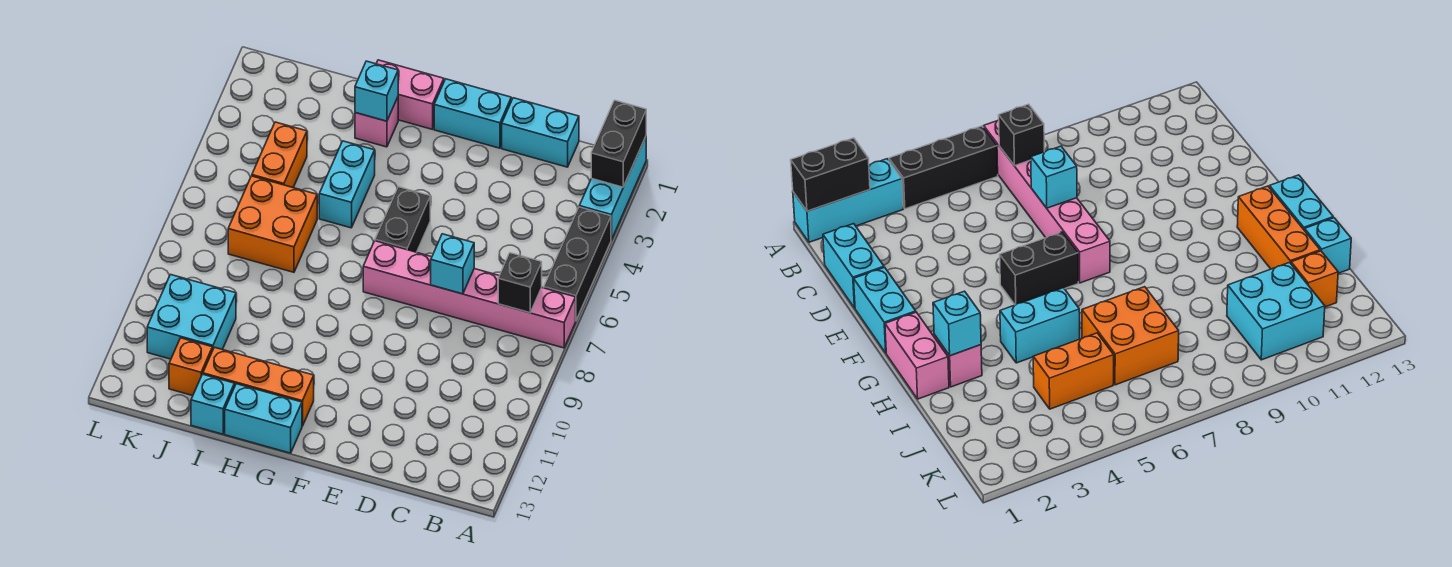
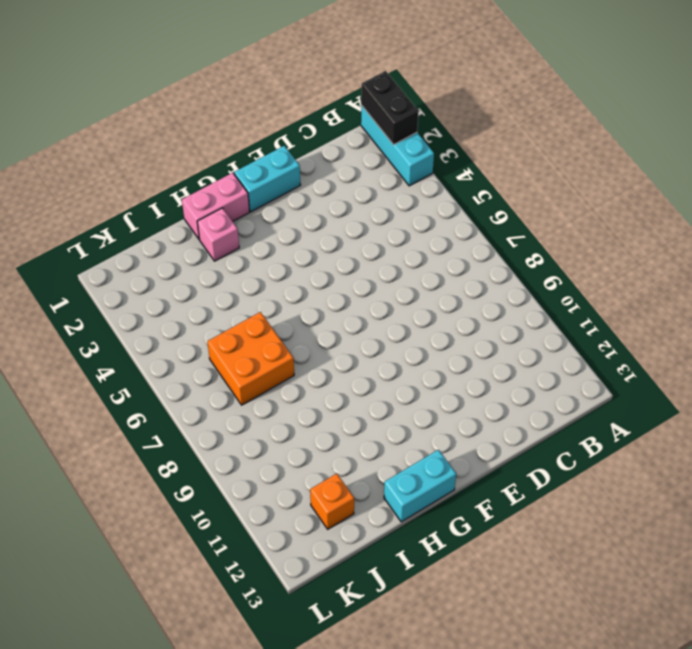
none -> black 1x3 brick [544,207,611,320]
none -> pink 1x6 brick [363,241,576,348]
none -> cyan 1x2 brick [502,98,579,167]

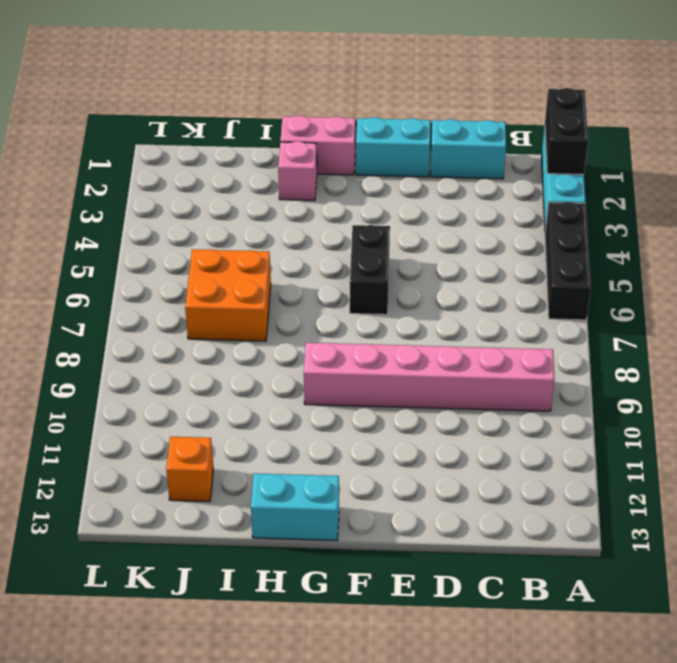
pink 1x6 brick [304,343,555,411] -> pink 1x6 brick moved to [363,241,576,348]
none -> orange 1x3 brick [203,347,314,426]
none -> cyan 1x2 brick [319,141,375,228]
none -> cyan 1x1 brick [191,374,234,434]

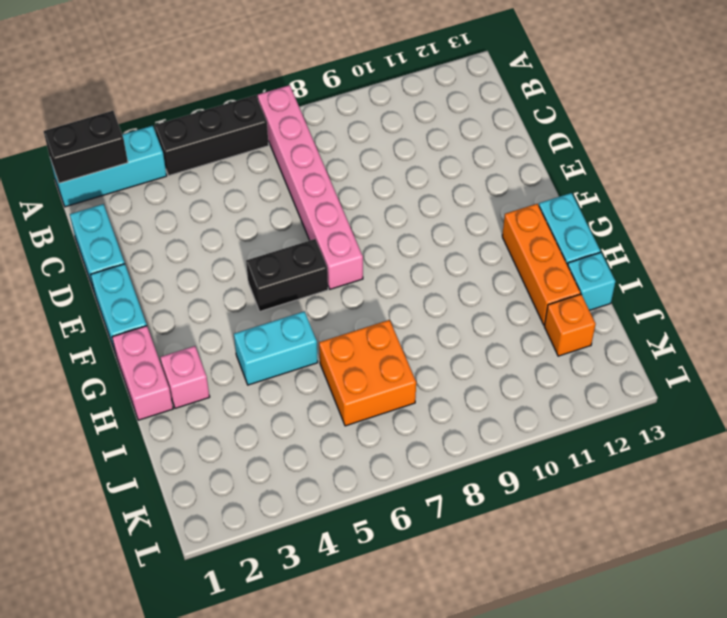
none -> orange 1x2 brick [252,122,307,188]
none -> cyan 2x2 brick [147,275,236,359]
none -> black 1x1 brick [498,253,542,313]

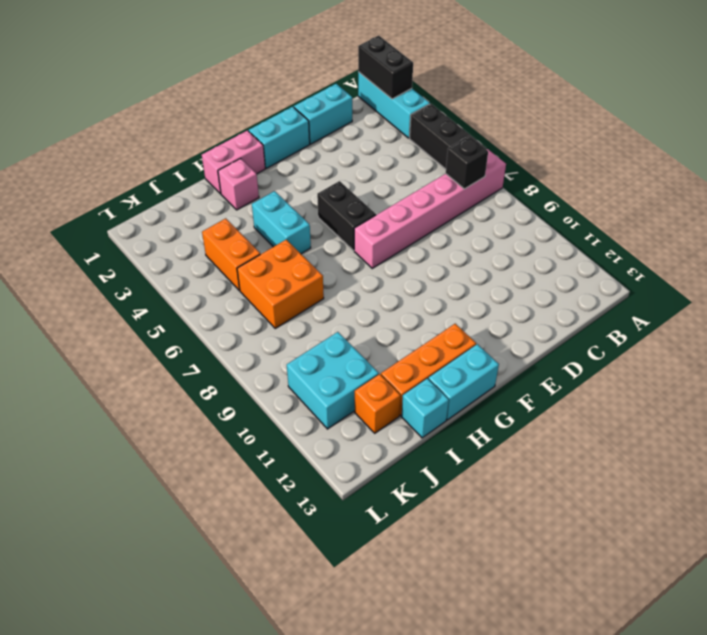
none -> cyan 1x1 brick [431,234,474,294]
none -> cyan 1x1 brick [355,61,398,121]

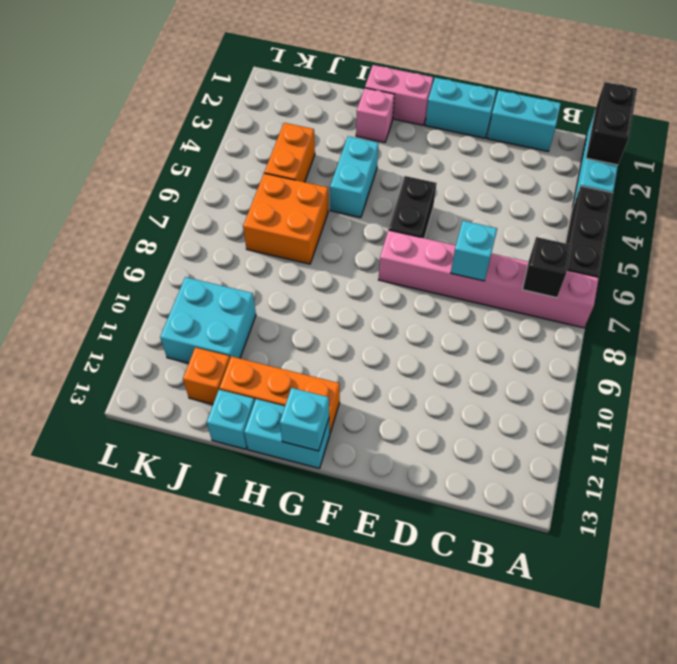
cyan 1x1 brick [280,388,329,451] -> cyan 1x1 brick moved to [355,61,398,121]

